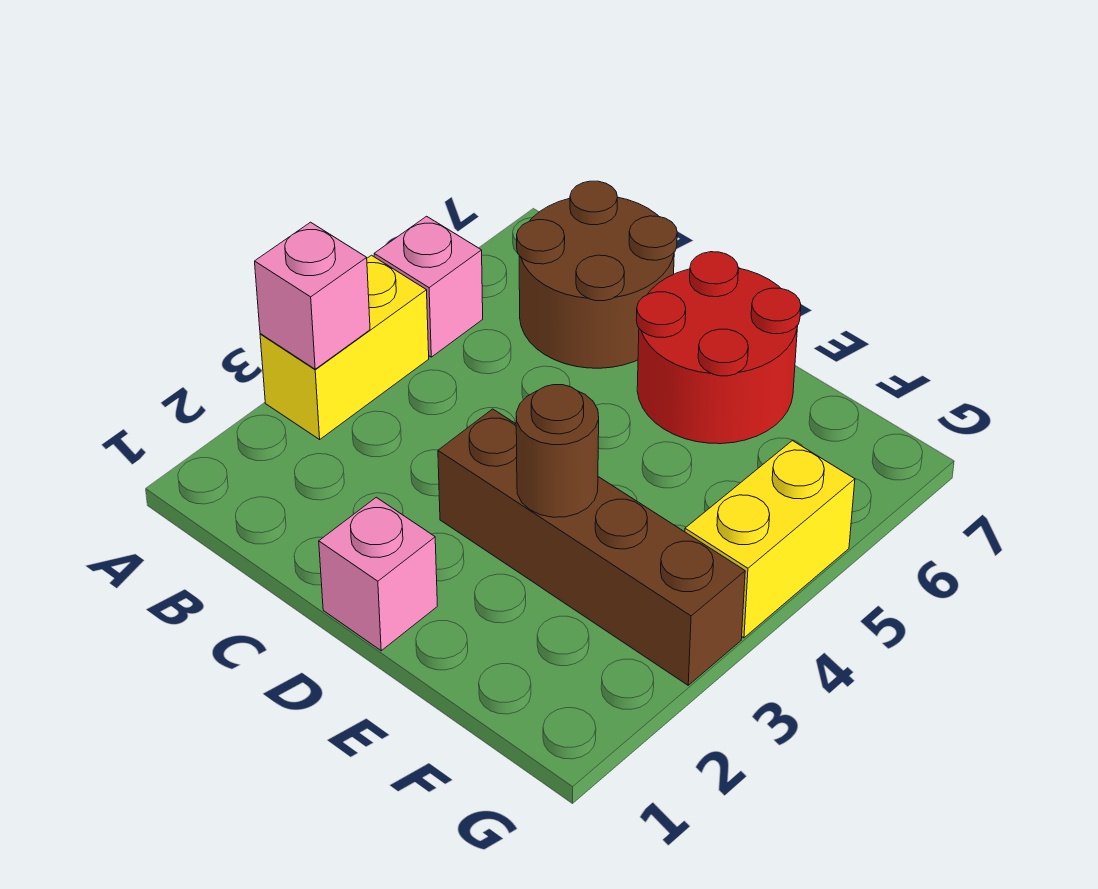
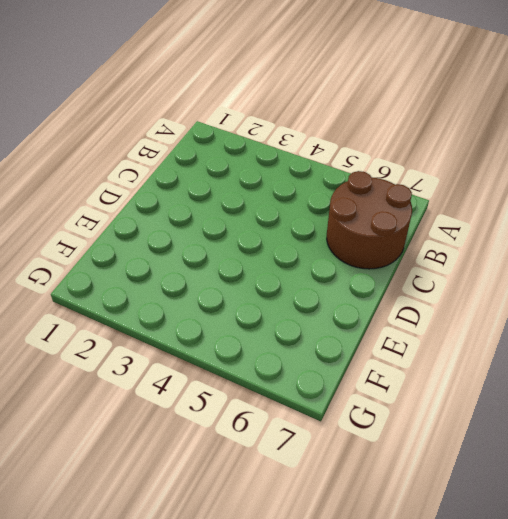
none -> yellow 1x2 brick [260,255,429,439]
none -> pink 1x1 brick [374,216,483,357]

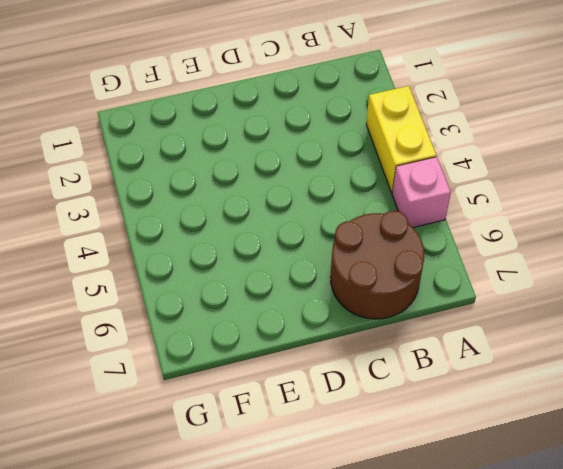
none -> pink 1x1 brick [319,497,437,651]
none -> brown 1x4 brick [438,409,745,685]

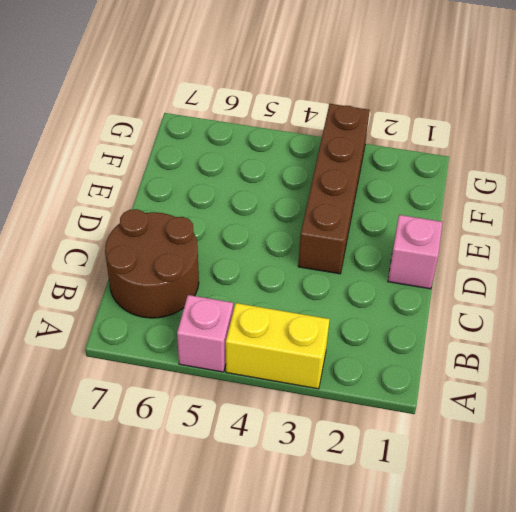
none -> red 2x2 round brick [636,252,801,444]
none -> yellow 1x2 brick [685,441,855,638]

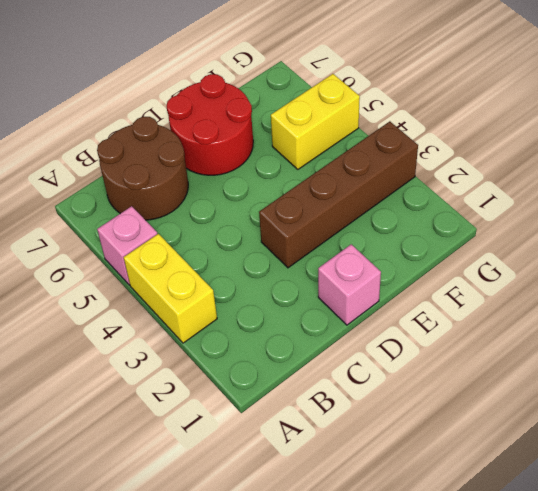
yellow 1x2 brick [271,74,360,169] -> yellow 1x2 brick turned to [685,441,855,638]
none -> pink 1x1 brick [255,222,370,369]
none -> brown 1x1 round brick [516,385,599,517]

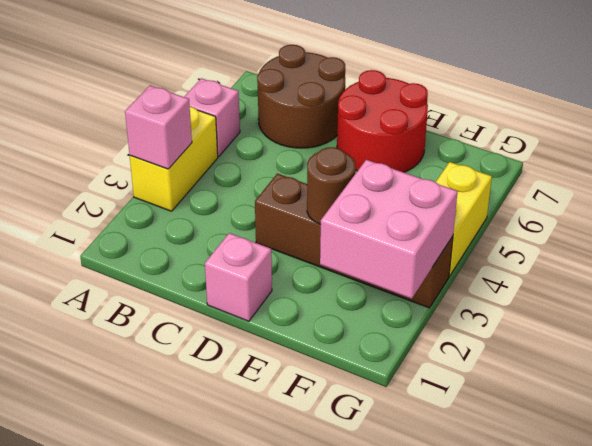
pink 2x2 brick [320,160,458,299] -> none

